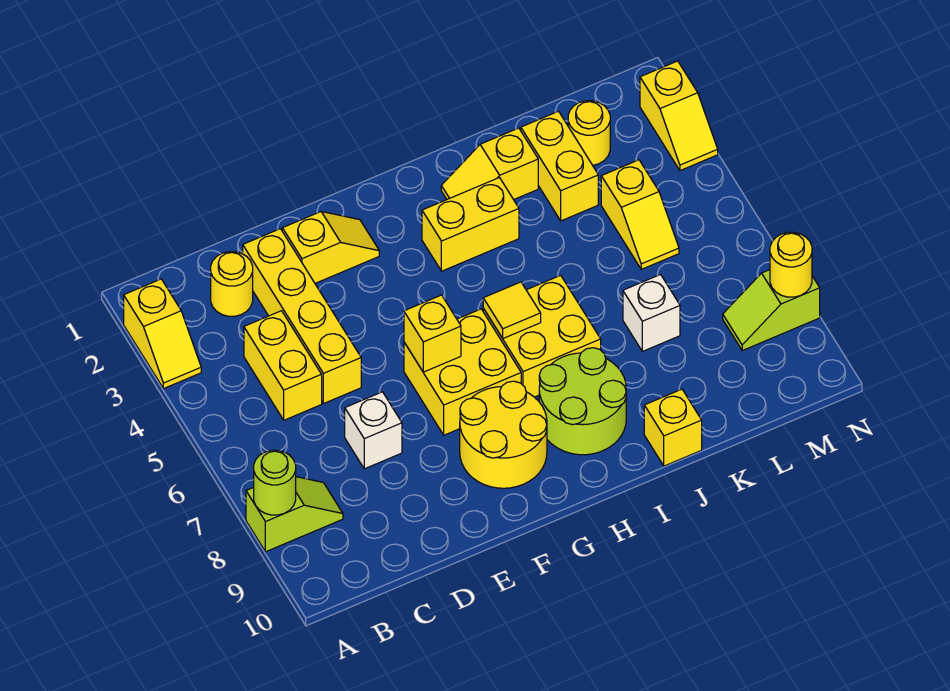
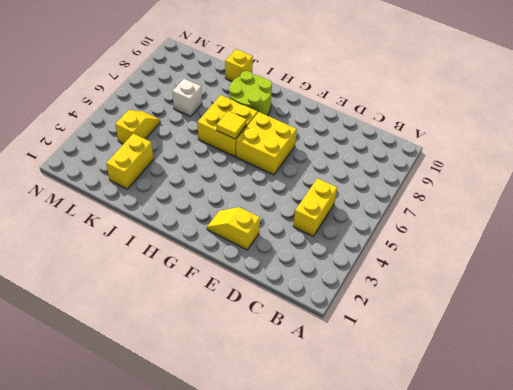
none -> yellow 1x2 slope [124,279,201,389]
none -> lime 1x2 slope [246,477,343,552]
none -> yellow 1x1 round brick [211,252,253,316]

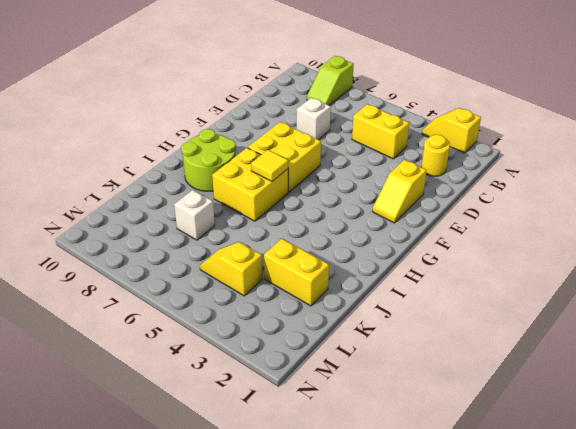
none -> yellow 1x4 brick [243,229,361,404]
none -> yellow 2x2 round brick [460,381,547,488]
none -> yellow 1x2 brick [422,178,519,271]

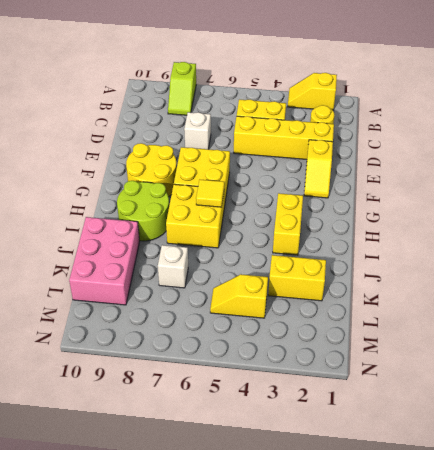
pink 2x3 brick [69,217,140,305] -> yellow 1x1 brick [644,389,702,466]
none -> yellow 1x2 slope [441,128,538,200]
none -> yellow 1x1 round brick [568,101,610,165]
none -> lime 1x2 slope [723,270,820,350]

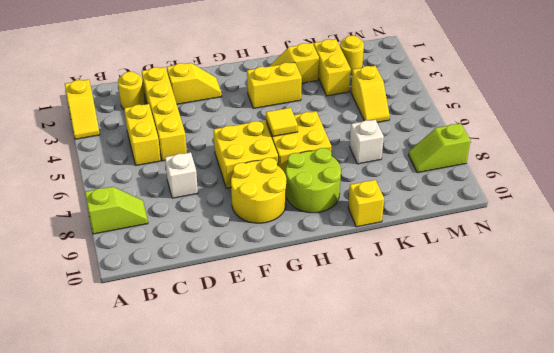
none -> yellow 1x2 slope [640,61,718,171]
none -> lime 1x1 round brick [254,450,296,515]
none -> yellow 1x1 brick [404,295,461,372]

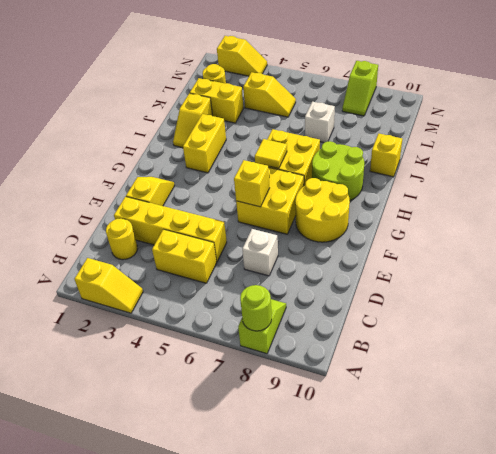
none -> yellow 1x1 round brick [770,232,812,297]

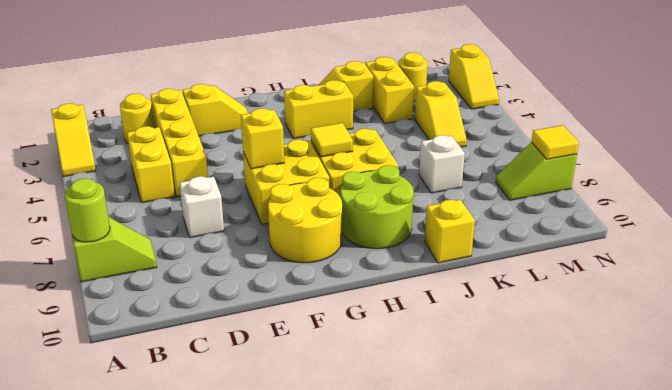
yellow 1x1 tile [531,125,579,159] -> yellow 1x1 round brick [770,232,812,297]

